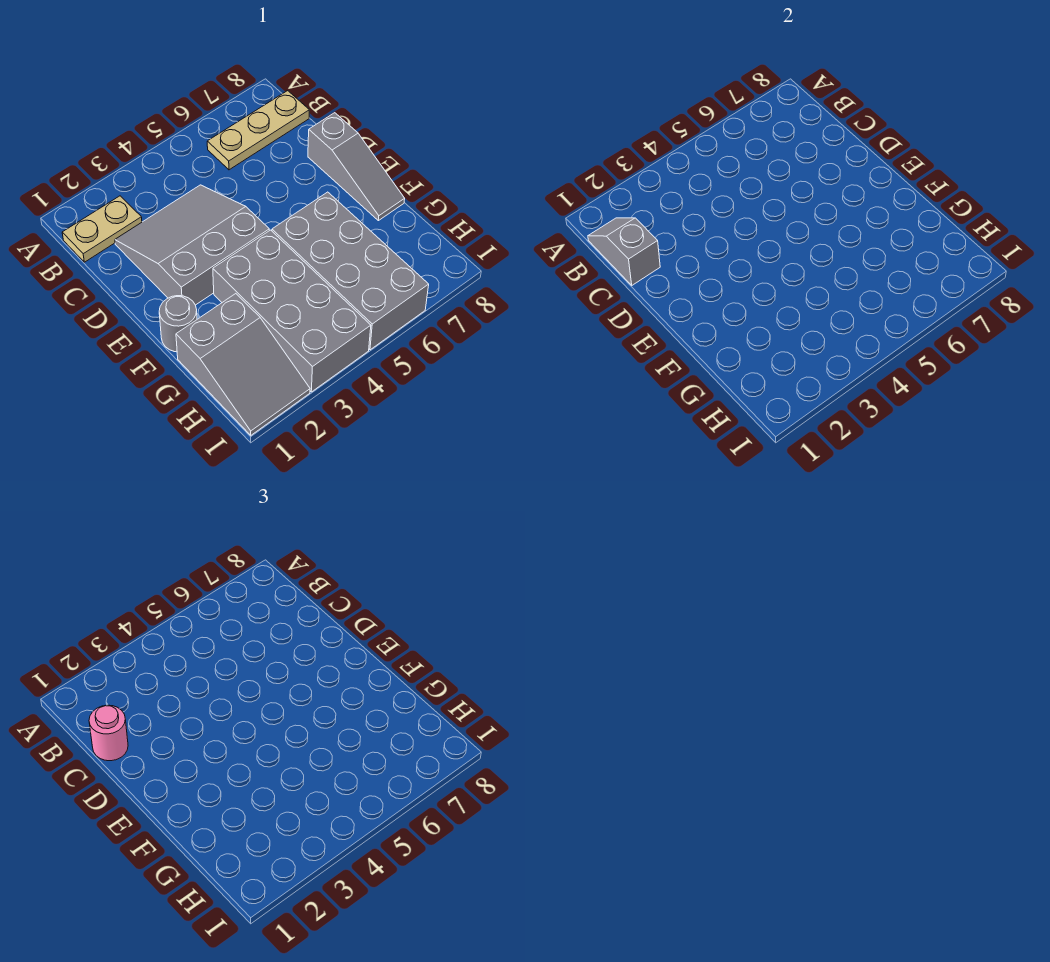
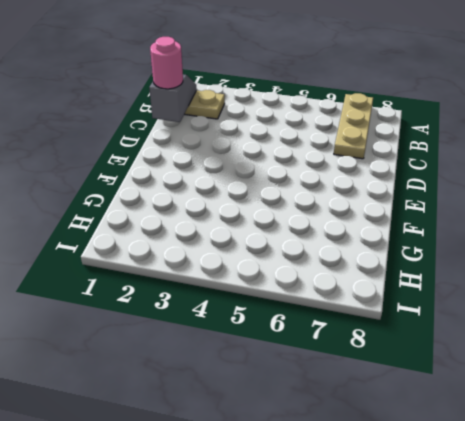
tan 1x3 plate [334,93,373,159] -> tan 1x3 plate turned to [207,91,309,170]
none -> grey 3x3 slope [115,185,269,305]
none -> grey 1x3 slope [308,113,405,221]

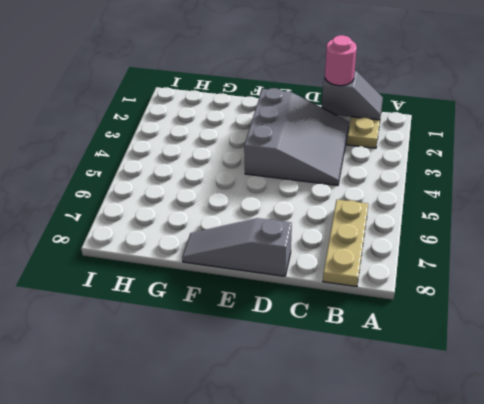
none -> grey 1x1 round brick [159,296,197,352]
none -> grey 2x4 brick [213,230,371,392]

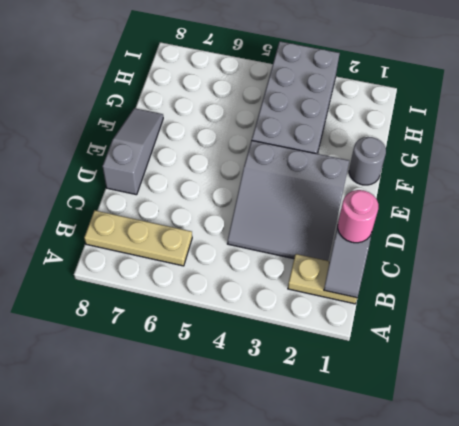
none -> grey 2x4 brick [272,192,429,350]
none -> grey 2x3 slope [176,294,310,435]

